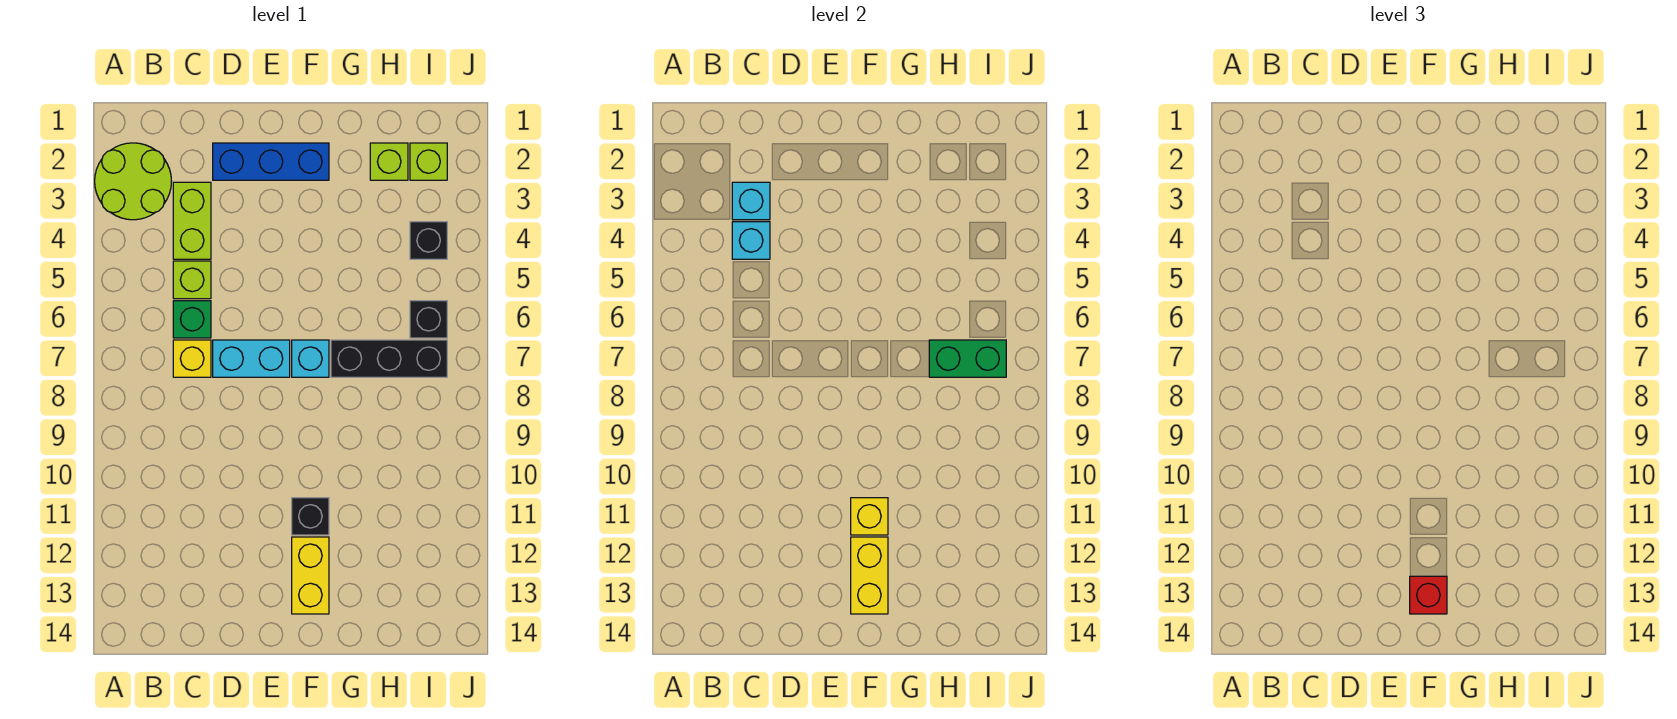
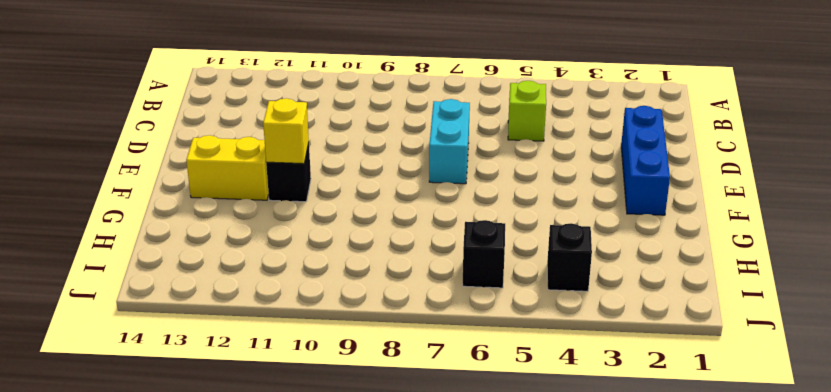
none -> lime 2x2 round brick [95,143,172,220]
none -> lime 1x2 brick [173,182,211,259]
none -> green 1x1 brick [173,301,211,338]

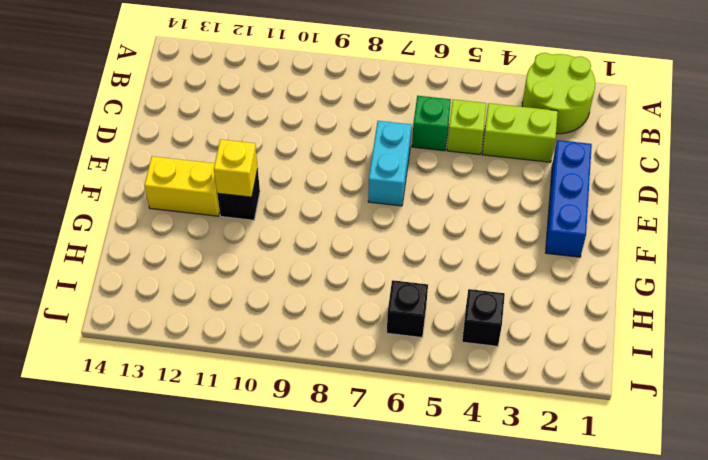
none -> yellow 1x1 brick [173,340,211,377]
none -> cyan 1x1 brick [292,340,329,377]
none -> black 1x3 brick [331,340,447,377]

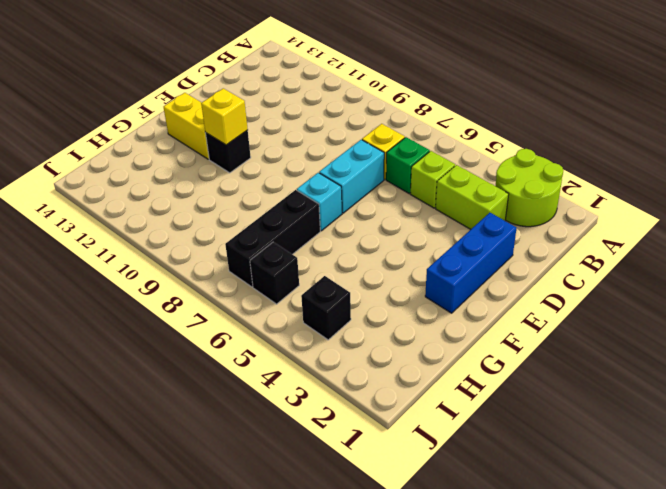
none -> lime 1x1 brick [370,143,408,180]
none -> lime 1x1 brick [410,143,447,180]
none -> cyan 1x1 brick [732,182,770,220]

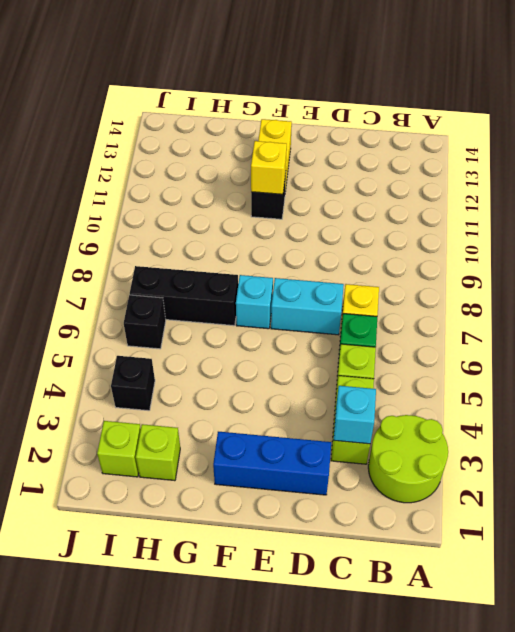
none -> cyan 1x1 brick [732,222,770,259]
none -> yellow 1x2 brick [851,537,888,614]
none -> green 1x2 brick [929,340,1006,377]

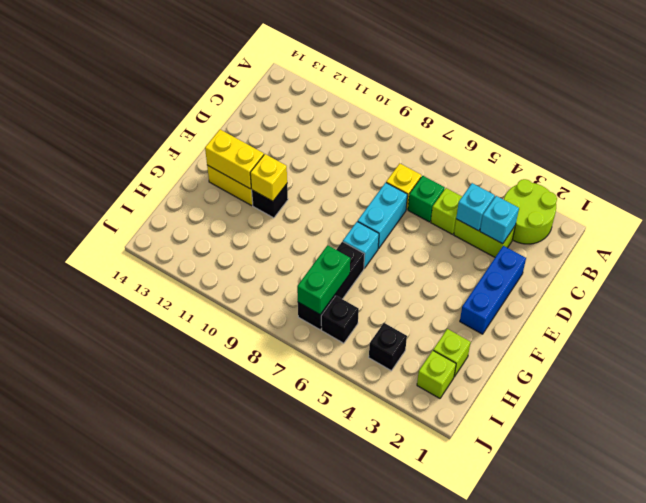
none -> red 1x1 brick [1410,576,1447,614]

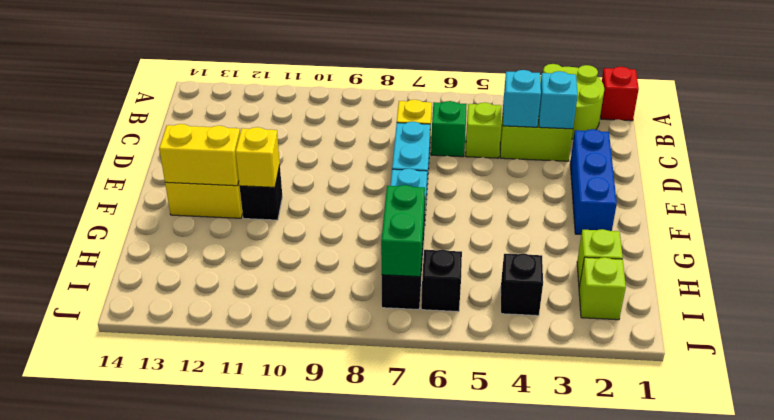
red 1x1 brick [600,67,639,121] -> red 1x1 brick moved to [1410,576,1447,614]

